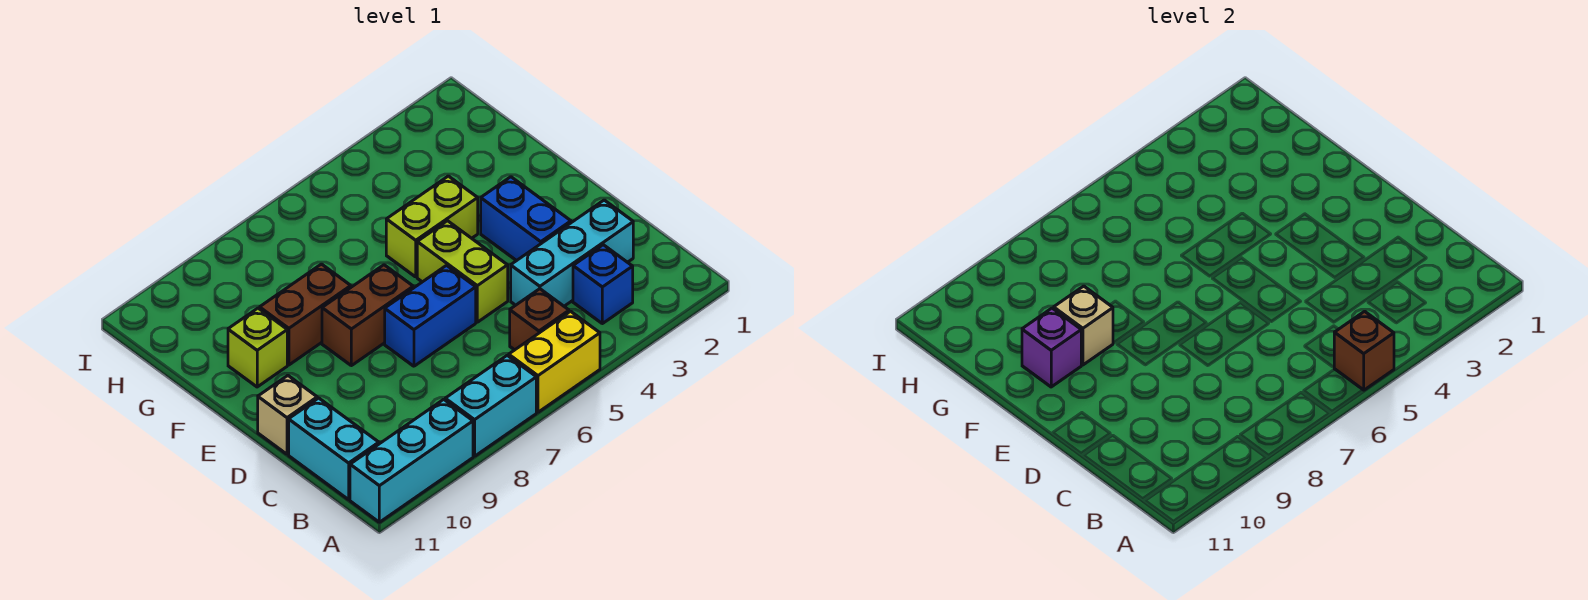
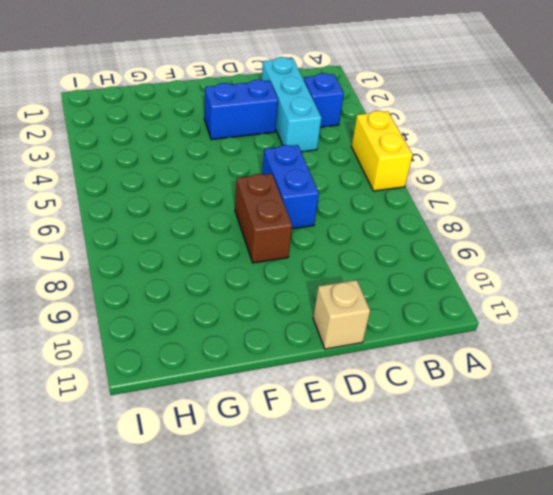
none -> cyan 1x2 brick [445,355,536,456]
none -> cyan 1x3 brick [350,399,473,522]
none -> brown 1x1 brick [510,289,569,350]

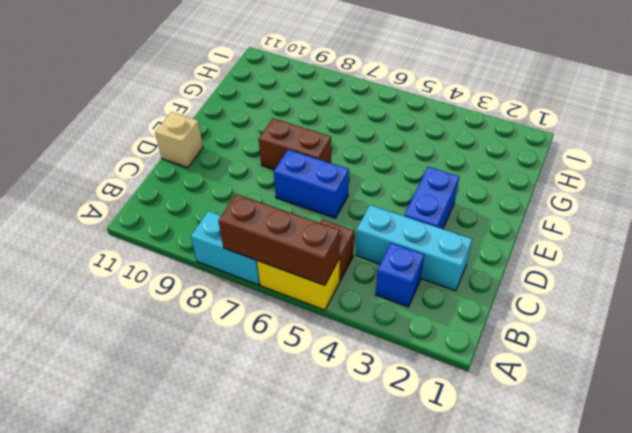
brown 1x3 brick [218,194,340,285] -> brown 1x1 brick [1334,311,1394,390]
none -> cyan 1x3 brick [350,399,473,522]
none -> cyan 1x2 brick [289,398,379,500]
none -> lime 1x2 brick [417,221,508,322]

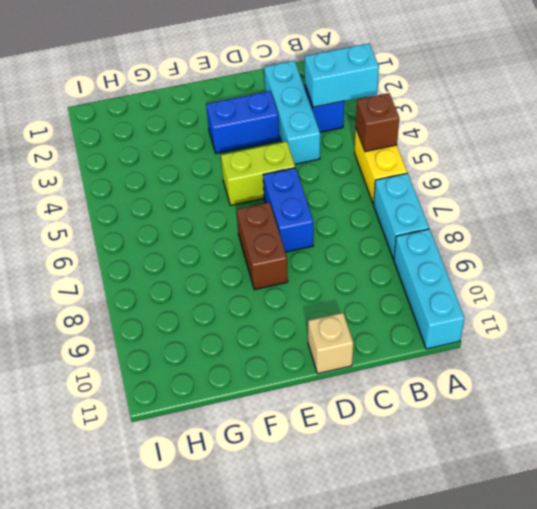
cyan 1x2 brick [305,43,379,107] -> cyan 1x2 brick moved to [289,398,379,500]
none -> brown 1x1 brick [510,289,569,350]
none -> lime 1x2 brick [386,176,478,277]
none -> brown 1x2 brick [260,264,351,365]

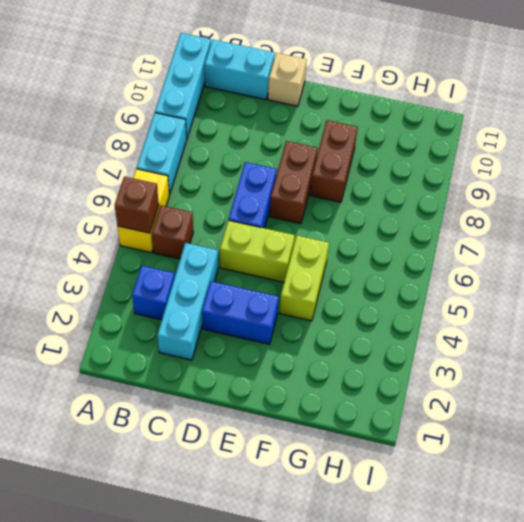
none -> lime 1x1 brick [228,308,287,387]
none -> tan 1x1 brick [1054,286,1113,365]
none -> purple 1x1 brick [1022,308,1081,387]

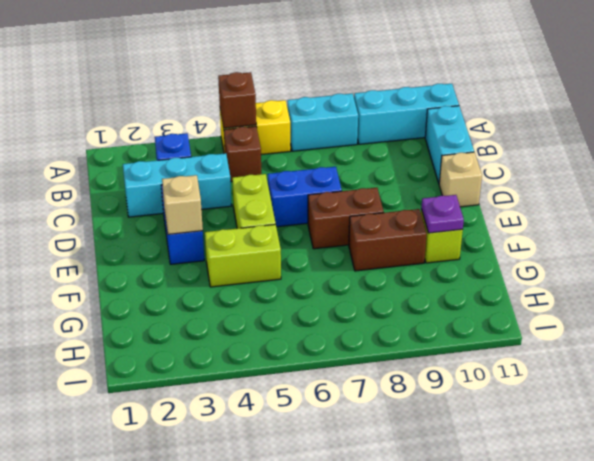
tan 1x1 brick [162,175,203,234] -> tan 1x1 brick moved to [1054,286,1113,365]
purple 1x1 plate [421,195,464,233] -> purple 1x1 brick [1022,308,1081,387]

